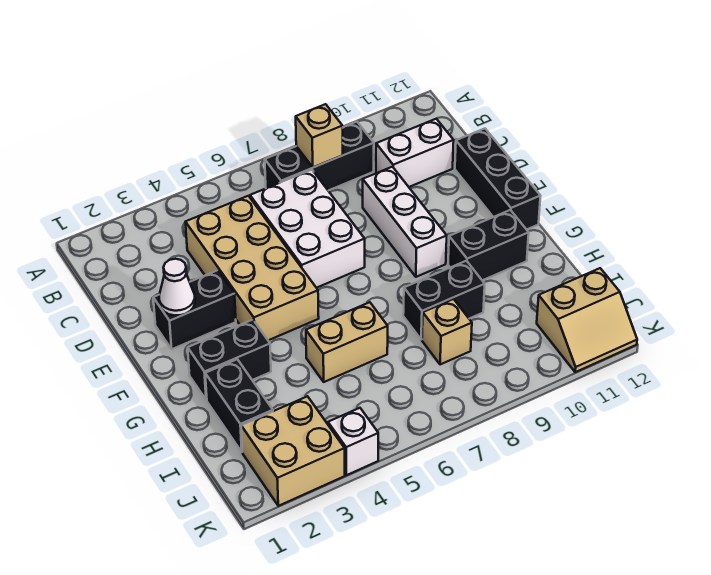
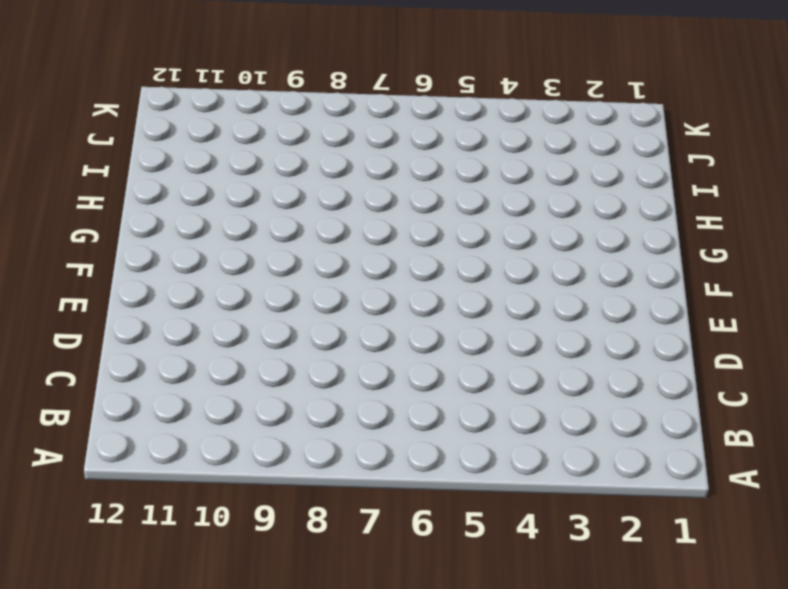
none -> black 1x3 brick [265,122,374,191]
none -> tan 2x4 brick [185,196,319,340]
none -> white 2x3 brick [250,170,365,288]

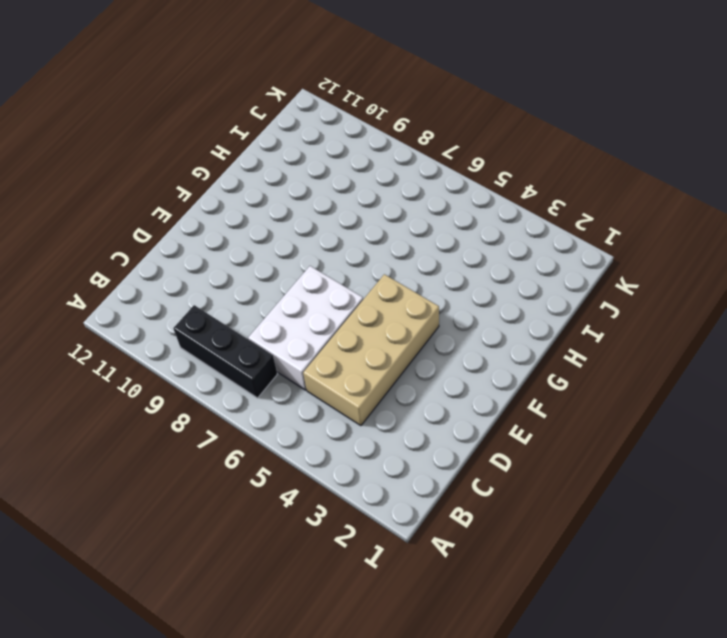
none -> white 1x2 brick [376,119,454,187]
none -> white 1x3 brick [363,167,447,277]
none -> black 1x3 brick [455,129,540,230]

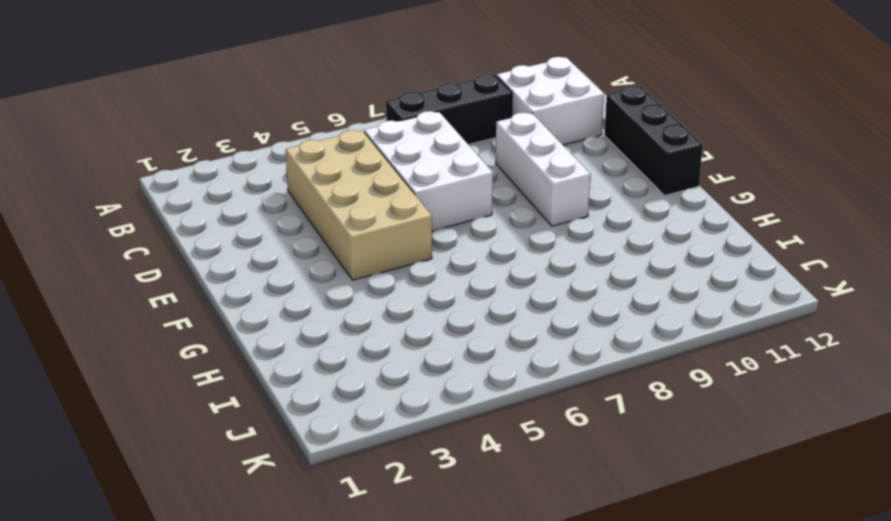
white 2x2 brick [497,57,604,145] -> white 1x2 brick [376,119,454,187]
none -> black 1x2 brick [153,270,236,349]
none -> black 1x2 brick [188,320,271,400]
none -> black 1x2 brick [448,210,529,280]

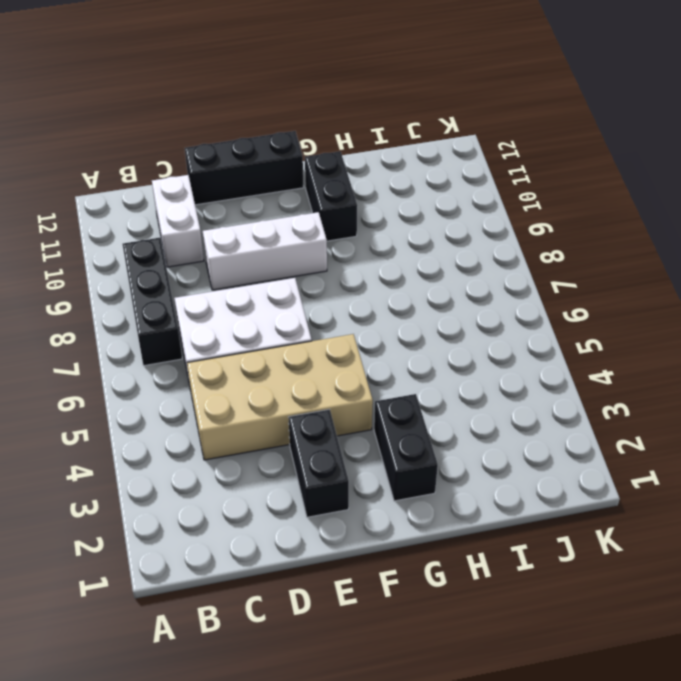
none -> black 1x2 brick [205,359,273,452]
none -> tan 1x2 brick [306,302,388,382]
none -> black 1x2 brick [403,261,485,339]

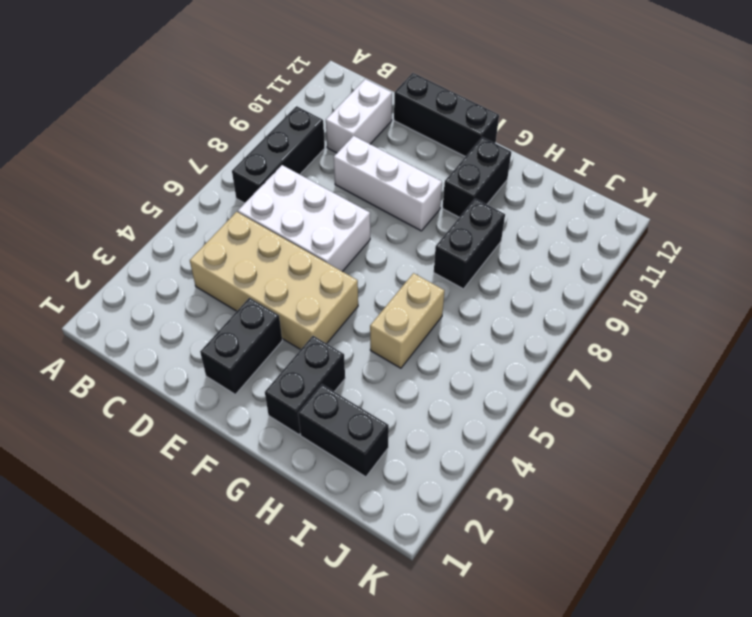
none -> tan 1x1 brick [422,299,472,365]
none -> tan 2x2 brick [241,396,345,506]
none -> tan 2x2 slope [537,268,637,372]

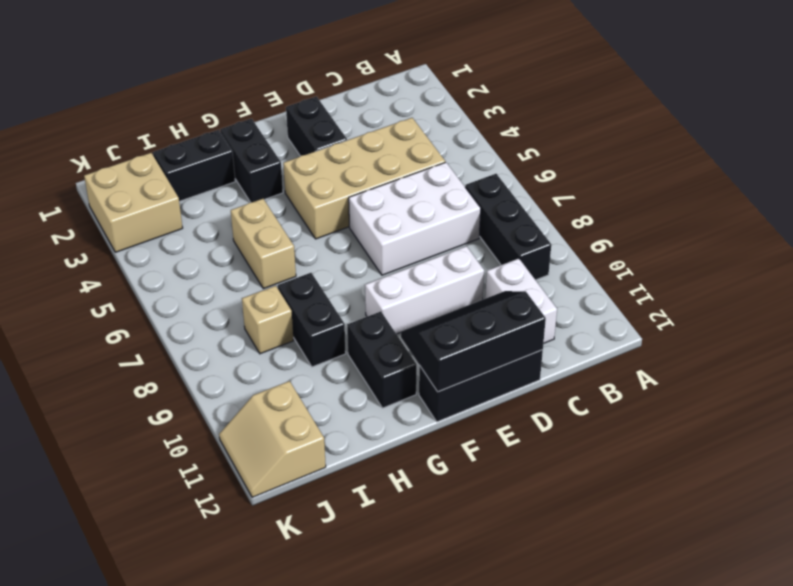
black 2x3 slope [401,291,546,392] -> none
none -> white 1x1 brick [328,408,378,475]
none -> tan 1x1 brick [296,104,343,167]
none -> white 1x1 cone [159,259,195,315]

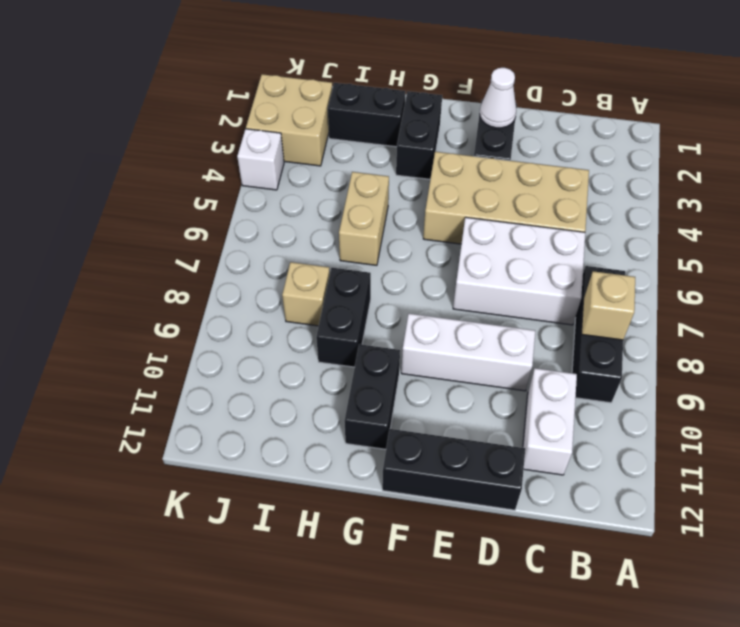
none -> tan 2x2 slope [537,268,637,372]

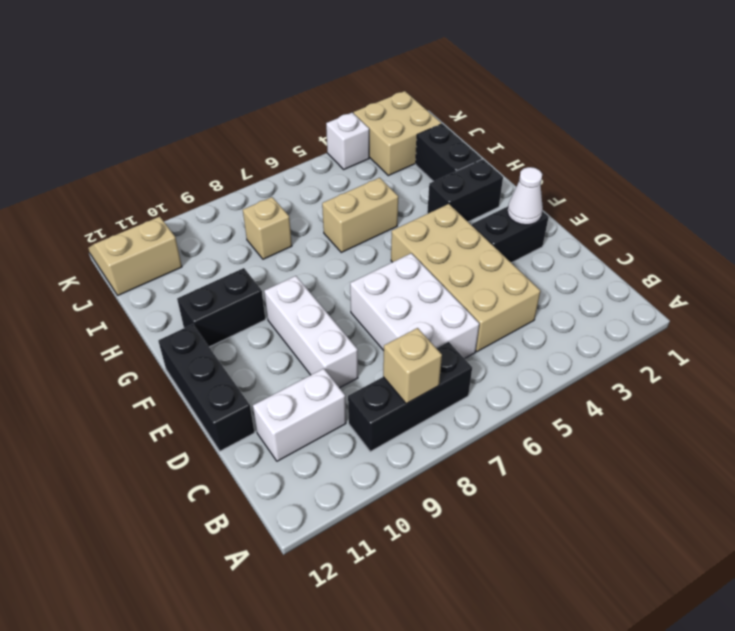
none -> black 1x2 brick [403,261,485,339]

